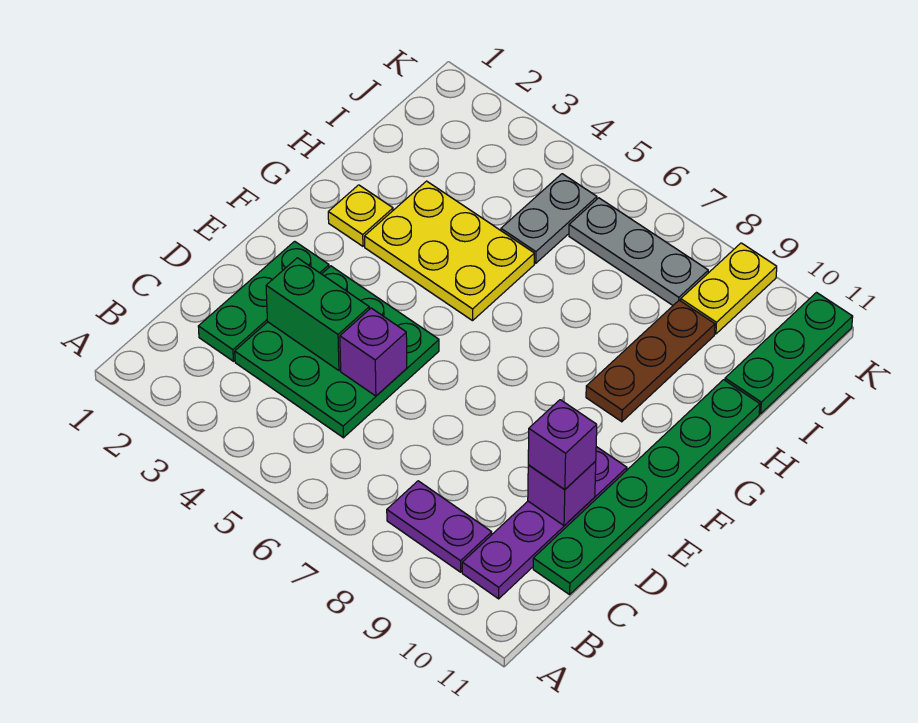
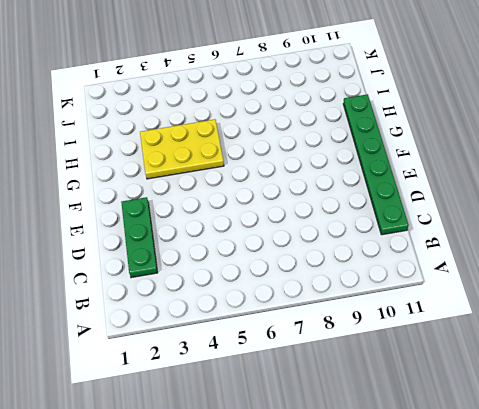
none -> purple 1x2 plate [387,481,492,572]
none -> purple 1x4 plate [462,447,627,599]
none -> green 3x3 plate [235,266,439,438]

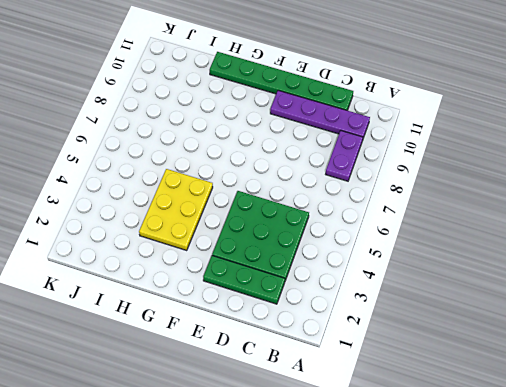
none -> yellow 1x1 plate [328,185,393,246]
none -> brown 1x3 plate [586,300,715,422]
none -> grey 1x2 plate [501,174,597,263]

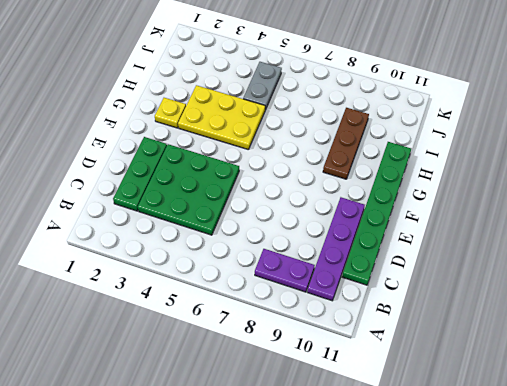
none -> green 1x3 plate [725,293,853,414]
none -> grey 1x3 plate [569,198,708,305]
none -> yellow 1x2 plate [681,243,777,334]

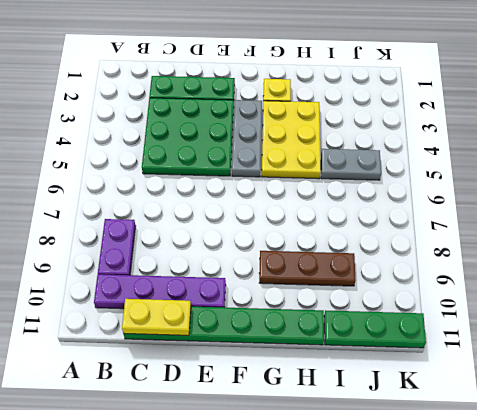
yellow 1x2 plate [122,299,191,335] -> yellow 1x2 plate moved to [681,243,777,334]
grey 1x3 plate [232,100,262,177] -> grey 1x3 plate moved to [569,198,708,305]
none -> green 1x2 brick [266,258,369,371]
none -> purple 1x1 brick [340,308,407,396]
none -> purple 1x1 brick [528,461,596,525]

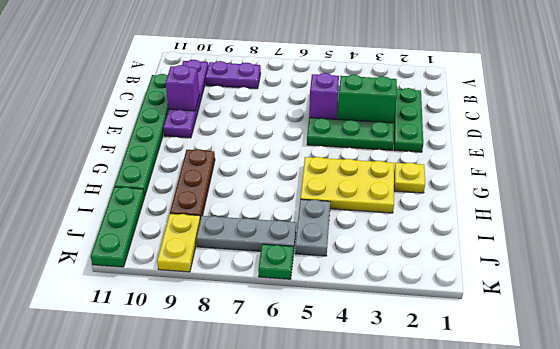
green 1x1 plate [258,244,294,279] -> none
none -> purple 1x1 brick [528,400,597,489]

